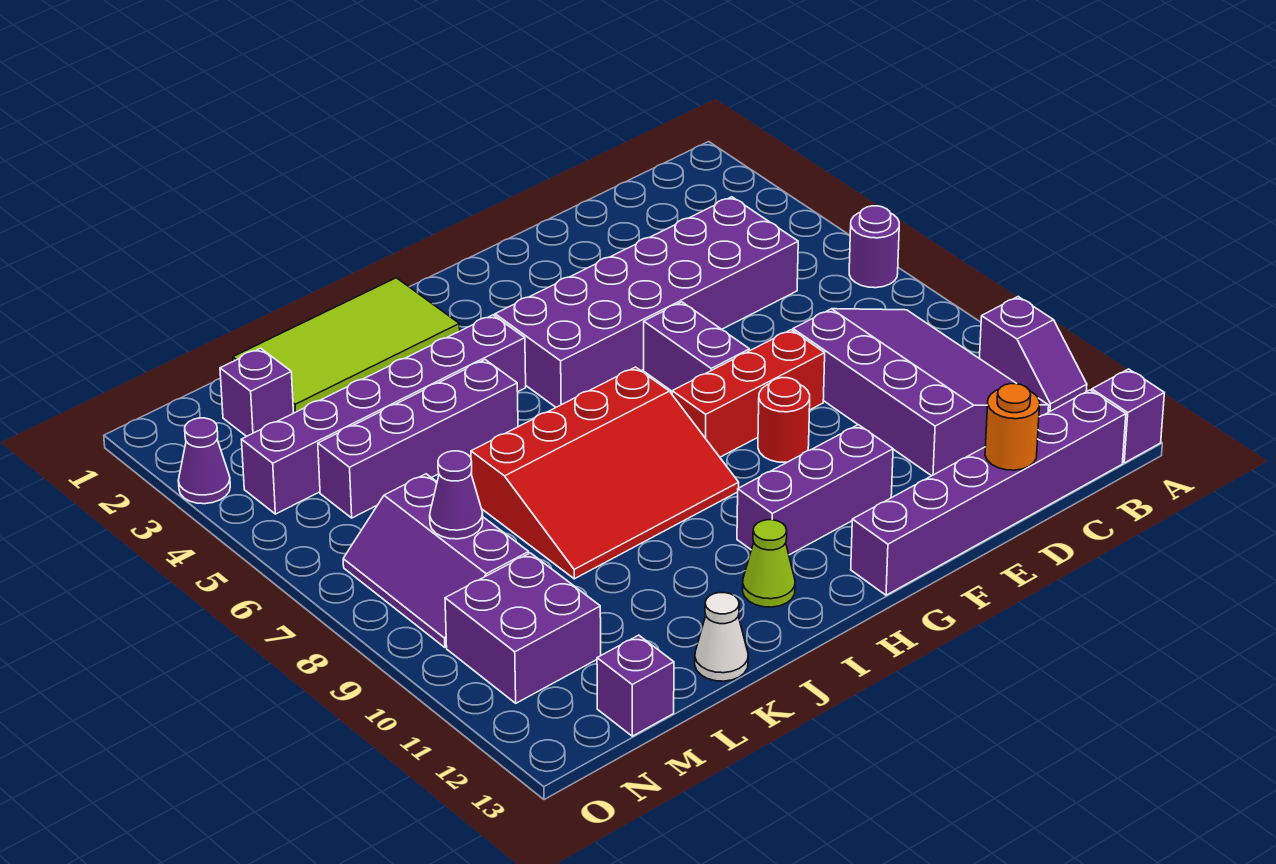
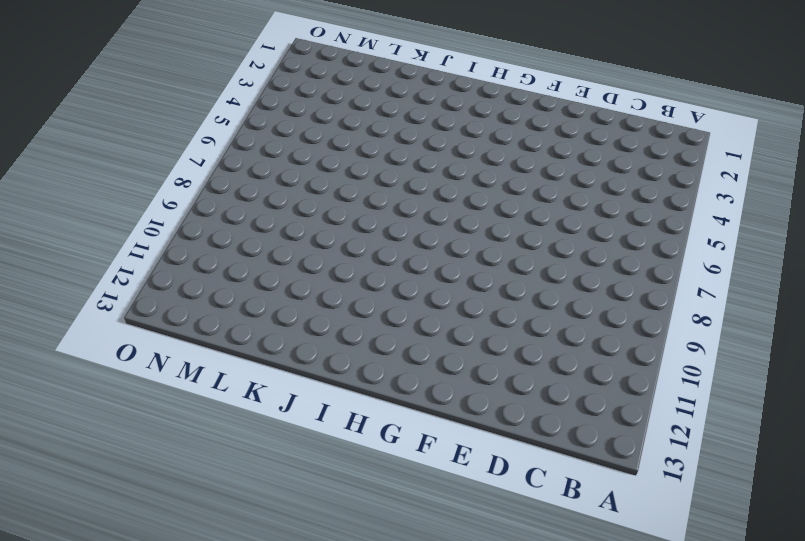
none -> purple 1x1 round brick [849,206,899,288]
none -> purple 1x2 slope [979,297,1087,412]
none -> purple 1x1 brick [1092,369,1164,463]

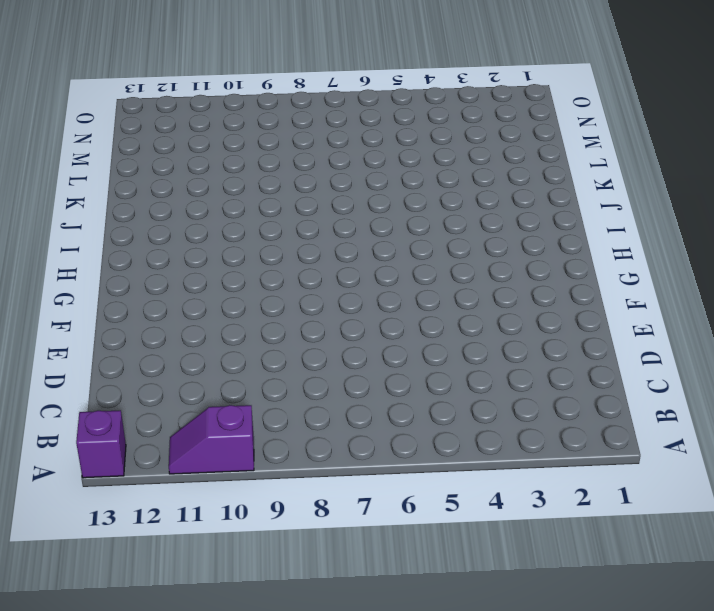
none -> purple 1x1 round brick [849,206,899,288]
none -> purple 3x4 slope [793,309,1049,476]
none -> purple 1x6 brick [851,390,1126,595]

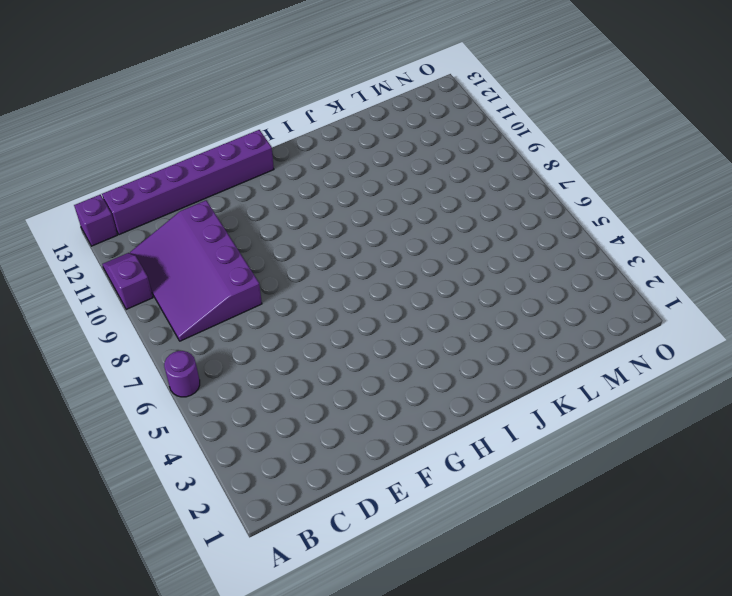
none -> purple 2x6 brick [495,197,798,407]
none -> red 1x3 brick [672,330,825,457]
none -> purple 1x2 brick [644,302,750,391]

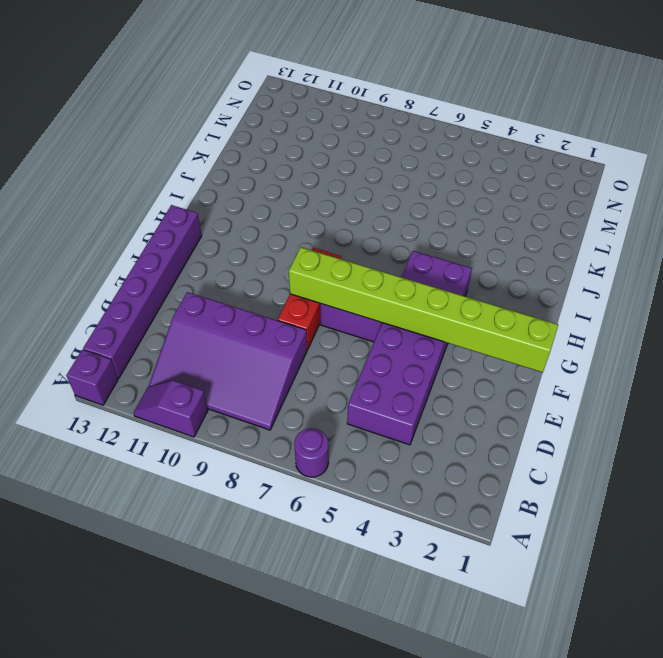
lime 1x8 brick [289,247,558,372] -> none
none -> red 1x1 round brick [758,378,810,462]
none -> purple 1x3 brick [737,425,893,555]
none -> red 3x4 slope [471,367,739,579]

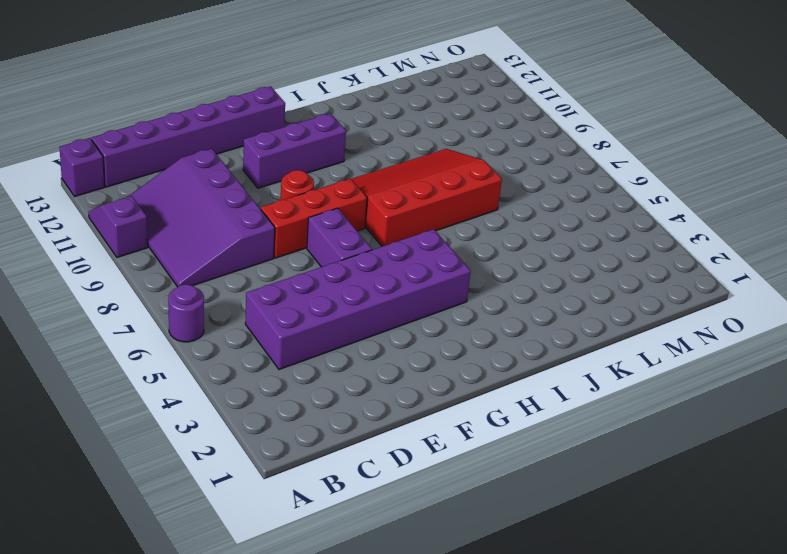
none -> lime 2x4 tile [233,278,460,413]
none -> purple 1x6 brick [241,315,526,514]
none -> lime 1x1 cone [743,520,795,607]

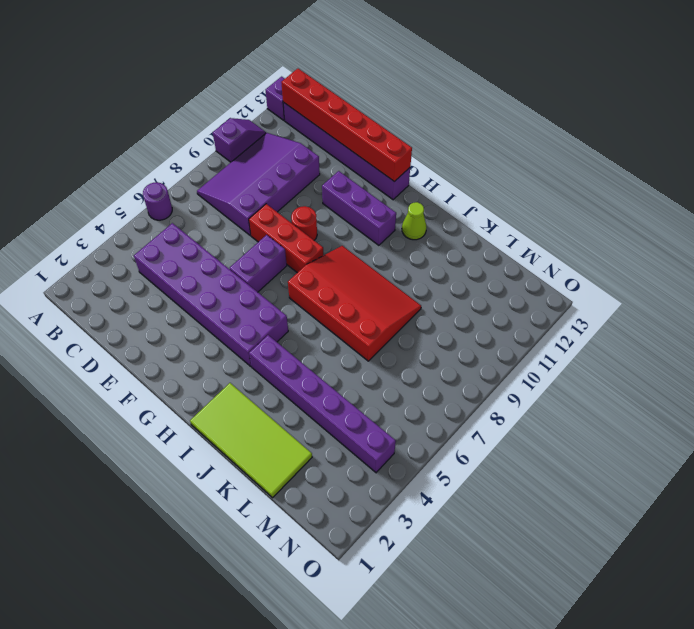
red 1x6 brick [281,69,412,182] -> orange 1x1 round brick [985,384,1040,470]
none -> purple 1x4 brick [318,360,518,518]
none -> white 1x1 cone [695,593,748,681]
none -> purple 1x1 brick [220,348,293,436]

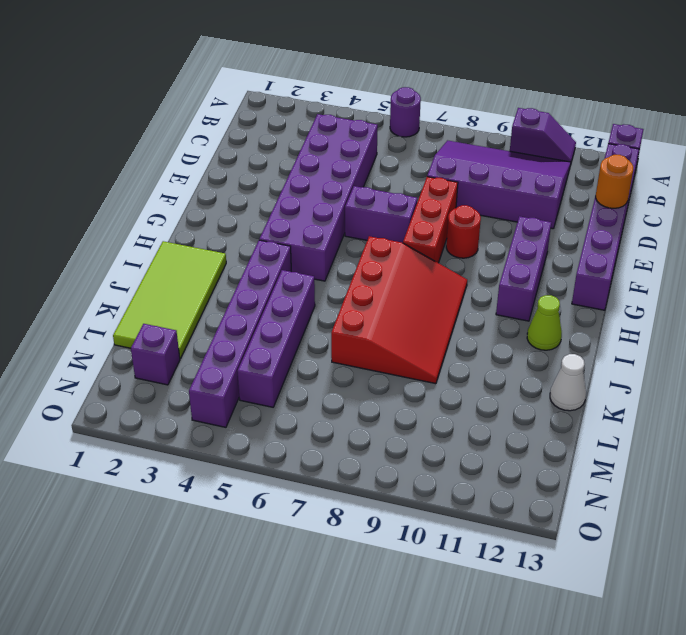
none -> purple 2x3 slope [343,474,529,647]
none -> purple 2x2 brick [445,553,601,703]
none -> purple 1x1 brick [597,635,674,736]

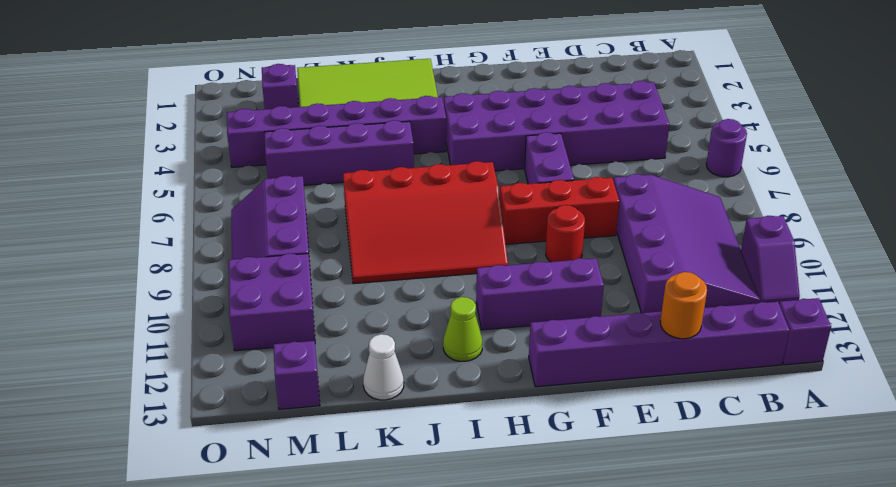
none -> purple 1x1 cone [178,418,230,504]
none -> purple 1x1 cone [430,451,483,539]

